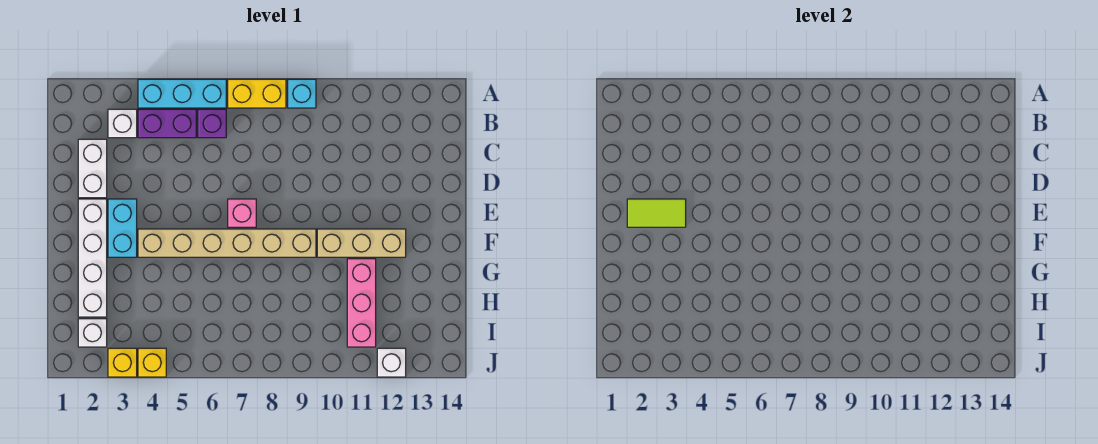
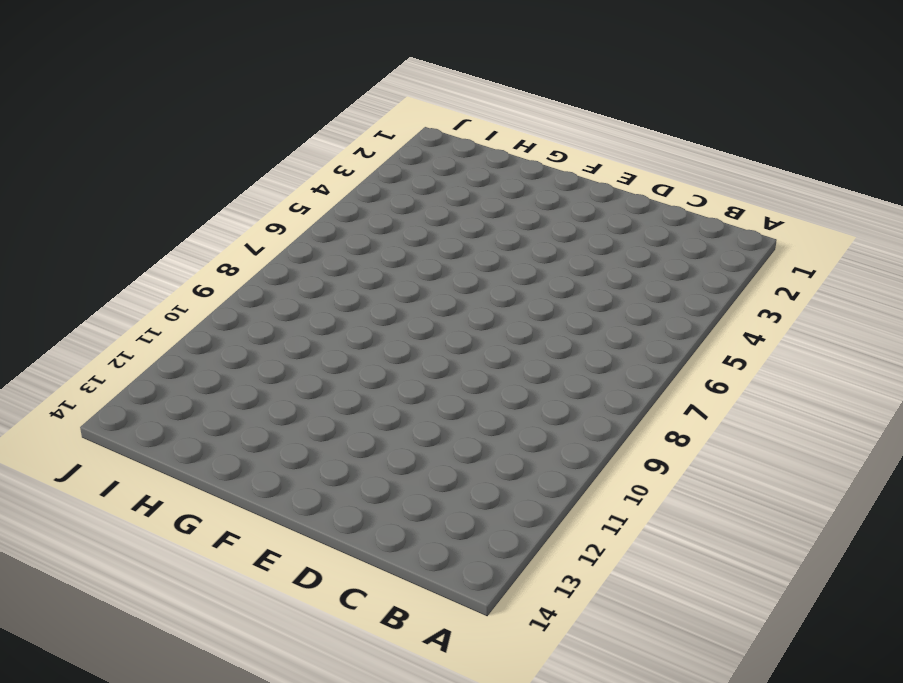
none -> cyan 1x3 brick [138,79,226,108]
none -> yellow 1x2 brick [228,79,286,108]
none -> cyan 1x1 brick [288,79,316,108]

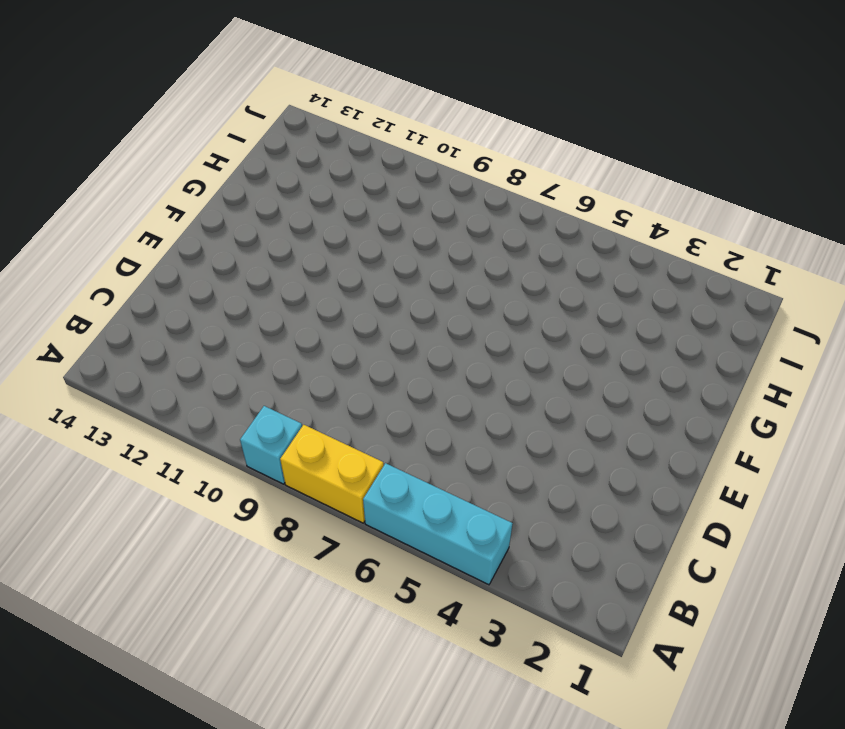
none -> white 1x1 brick [108,109,137,138]
none -> purple 1x2 brick [138,109,196,138]
none -> purple 1x1 brick [198,109,226,138]

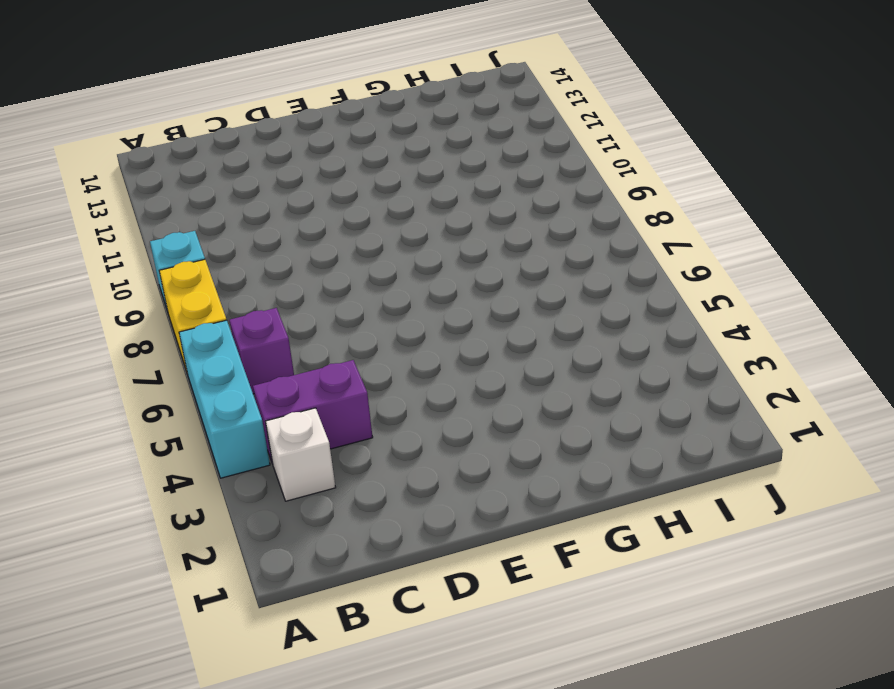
purple 1x2 brick [253,360,373,464] -> purple 1x2 brick turned to [138,109,196,138]
none -> white 1x2 brick [78,139,107,198]
none -> white 1x4 brick [78,199,107,317]
none -> cyan 1x2 brick [108,199,137,257]

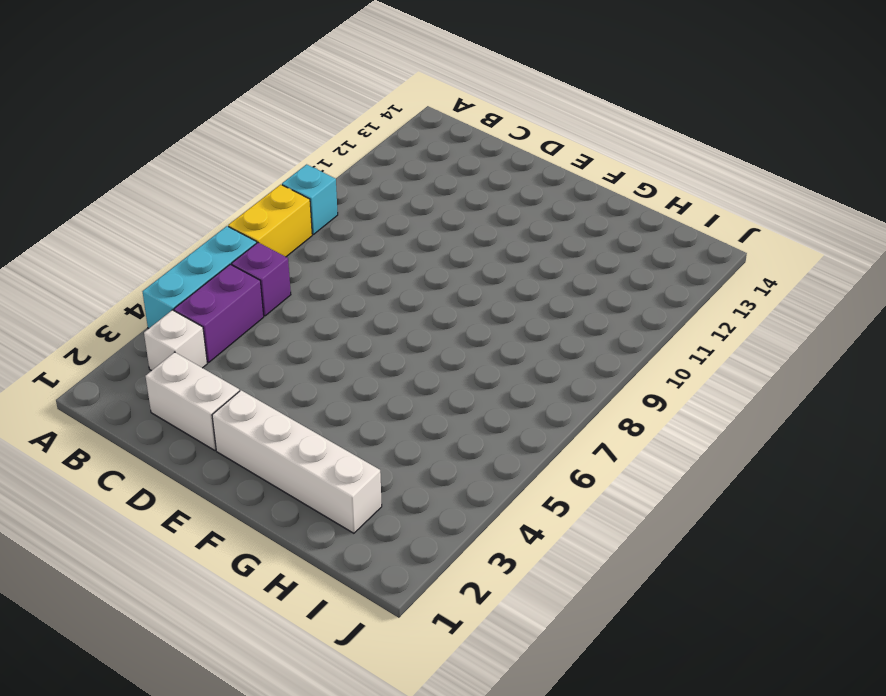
none -> cyan 1x2 brick [108,199,137,257]
none -> pink 1x1 brick [228,199,256,227]
none -> tan 1x6 brick [138,229,316,257]

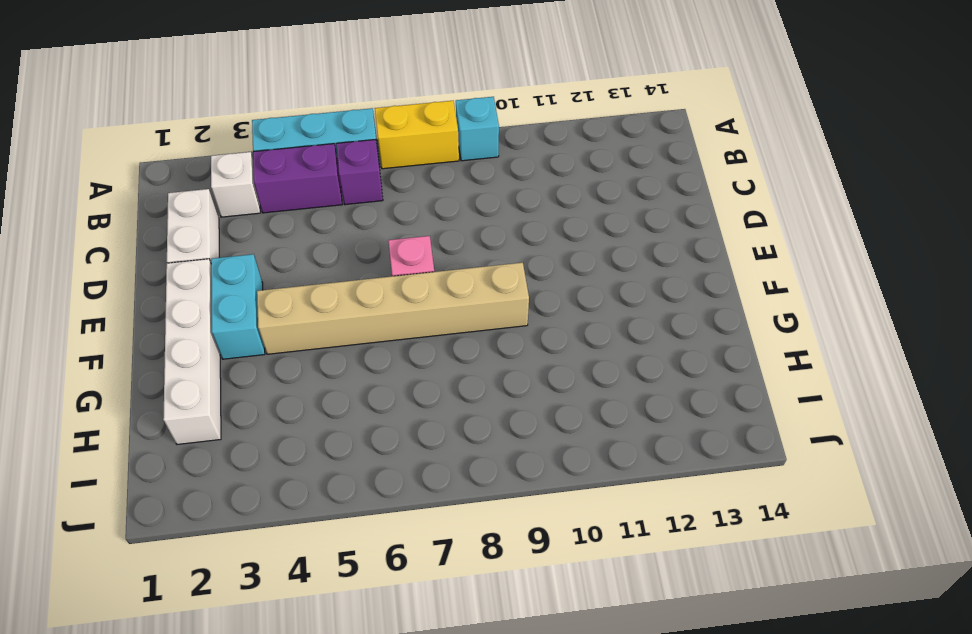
none -> tan 1x3 brick [317,229,406,257]
none -> pink 1x3 brick [347,259,376,347]
none -> white 1x1 brick [78,319,107,347]

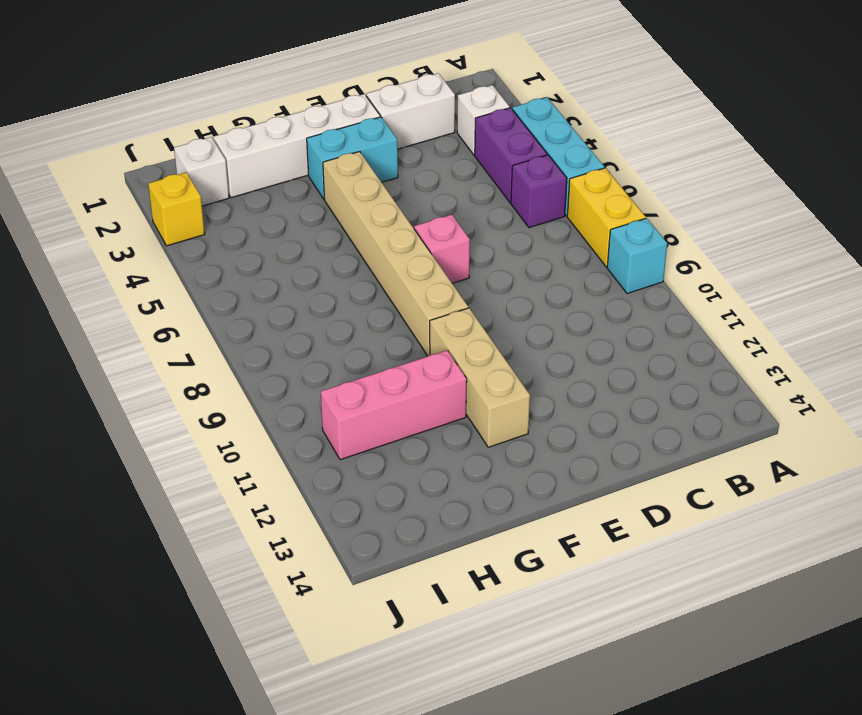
none -> yellow 1x1 brick [138,348,166,377]
none -> white 1x1 brick [377,348,406,377]
none -> lime 1x2 tile [627,199,686,227]

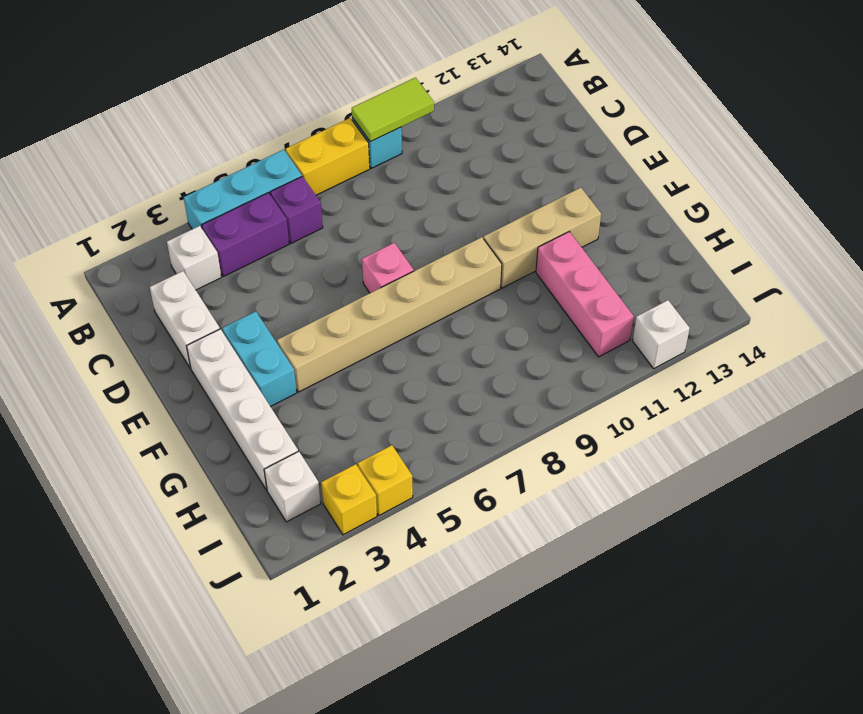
lime 1x2 tile [352,78,434,142] -> lime 1x2 tile moved to [627,199,686,227]

